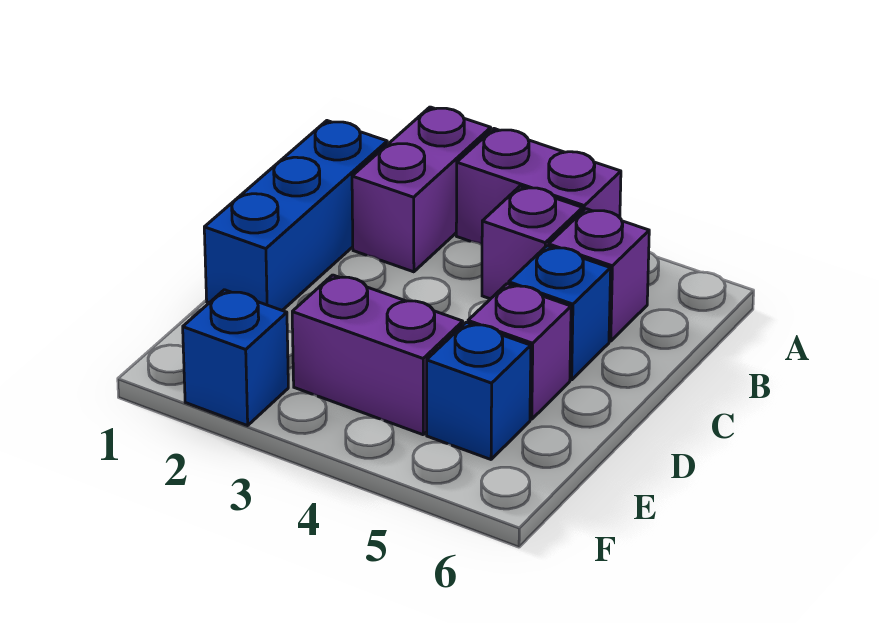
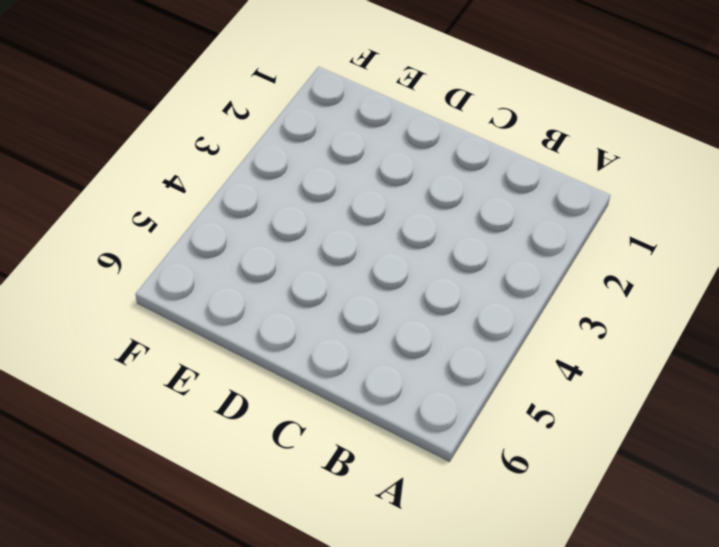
none -> purple 1x2 brick [352,107,491,272]
none -> purple 1x2 brick [456,129,621,244]

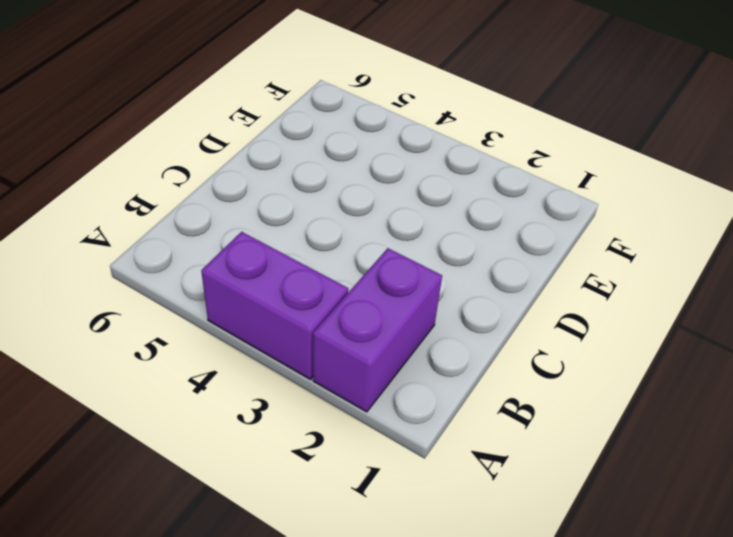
none -> blue 1x3 brick [204,121,387,310]
none -> purple 1x1 brick [482,186,583,299]

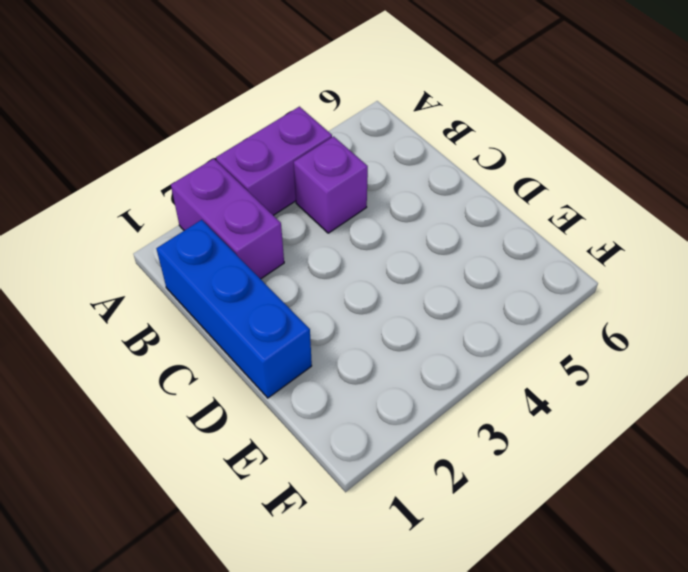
none -> purple 1x1 brick [549,209,649,341]
none -> blue 1x1 brick [509,246,611,380]

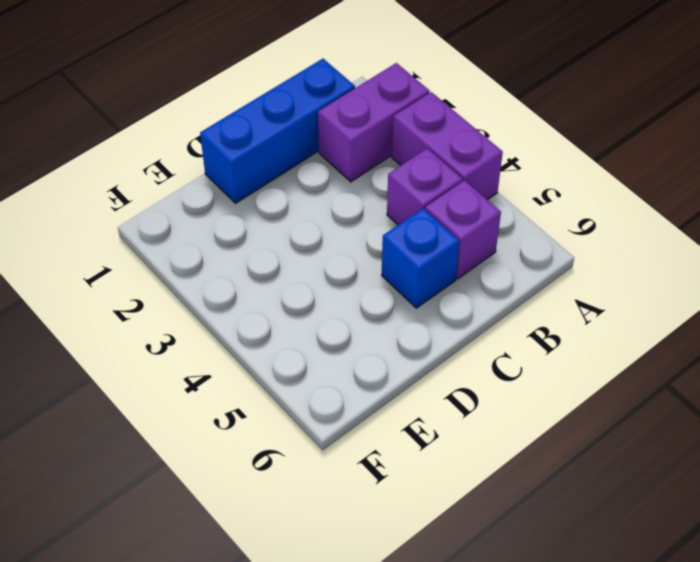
none -> purple 1x1 brick [468,284,571,419]
none -> purple 1x2 brick [292,275,463,435]

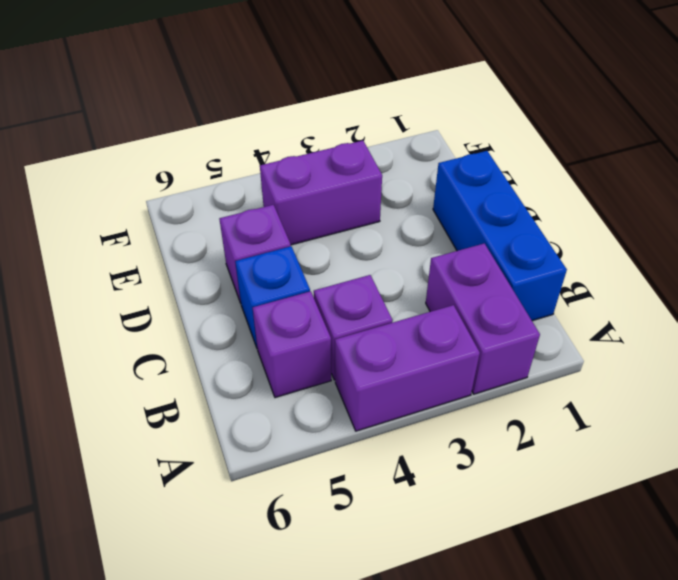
none -> blue 1x1 brick [427,322,531,459]
none -> blue 1x1 brick [183,290,288,426]

